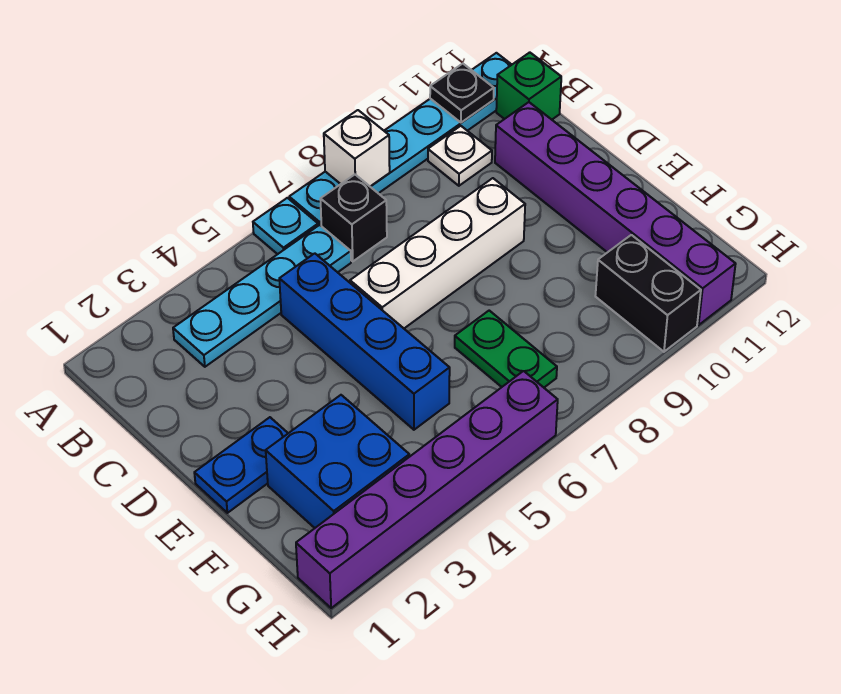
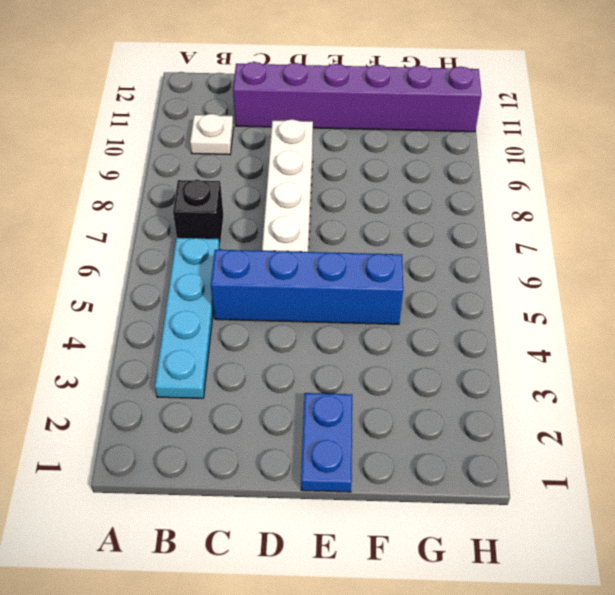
none -> cyan 1x1 plate [253,198,318,254]
none -> cyan 1x6 plate [289,53,512,226]
none -> green 1x1 brick [496,52,561,120]

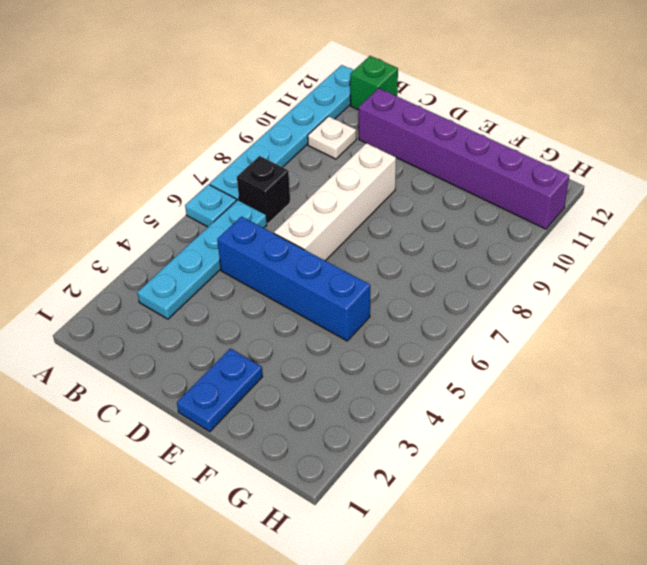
none -> blue 2x2 brick [266,395,409,528]
none -> green 1x2 plate [455,311,557,387]
none -> black 1x2 brick [595,235,701,352]

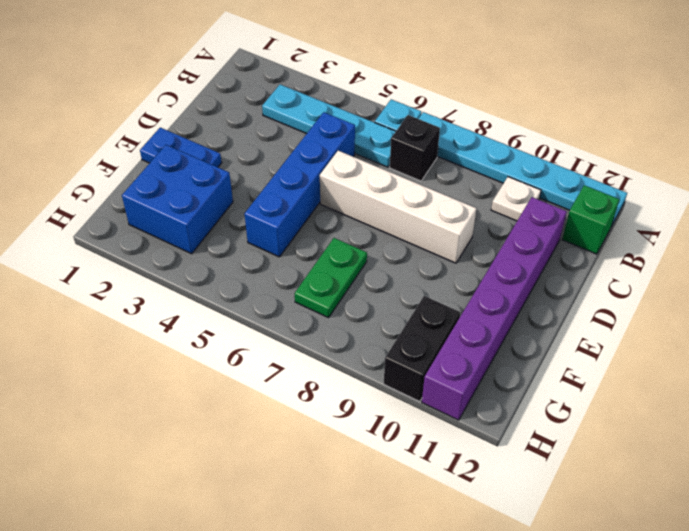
none -> purple 1x6 brick [296,371,558,608]
none -> white 1x1 brick [324,110,390,186]
none -> black 1x1 plate [430,64,494,122]

